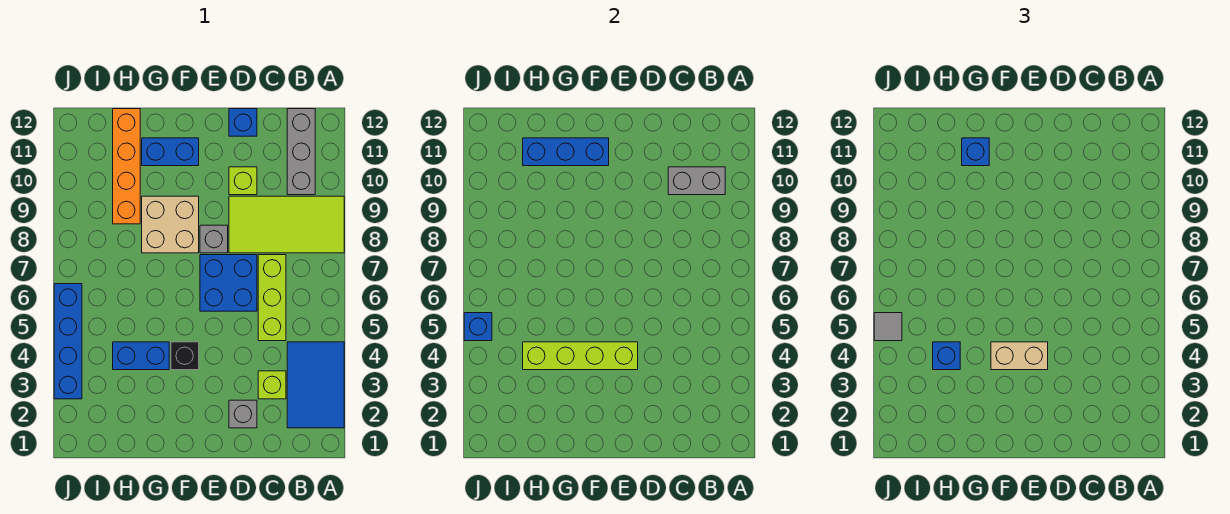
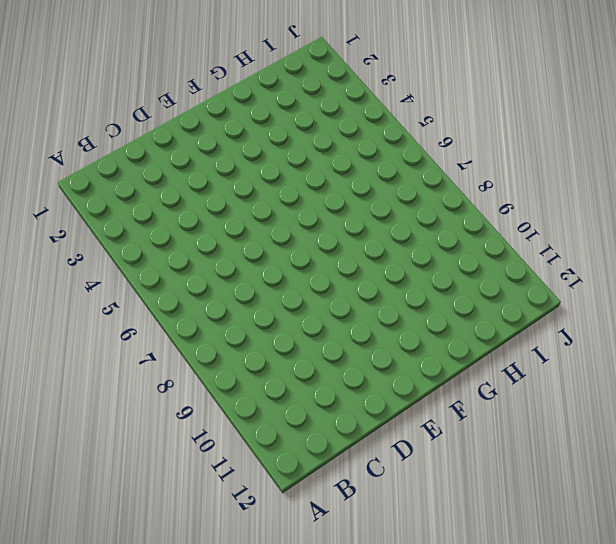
none -> blue 2x3 tile [287,342,344,428]
none -> lime 2x4 tile [229,196,344,253]
none -> grey 1x3 brick [287,109,315,195]

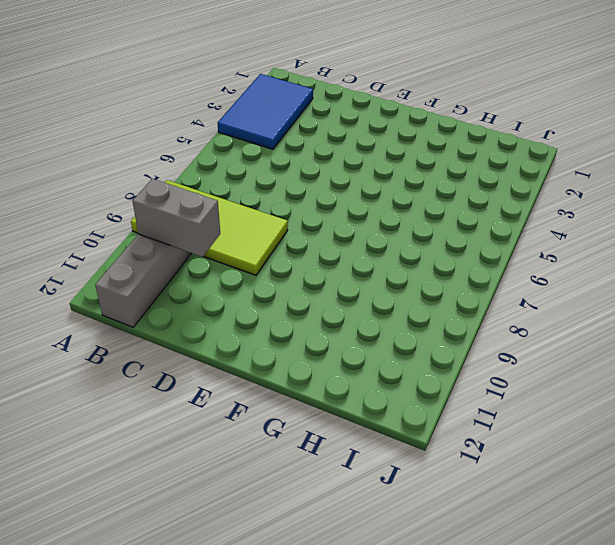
none -> lime 1x1 brick [258,371,286,399]
none -> lime 1x3 brick [258,255,286,341]
none -> grey 1x1 brick [229,400,257,428]

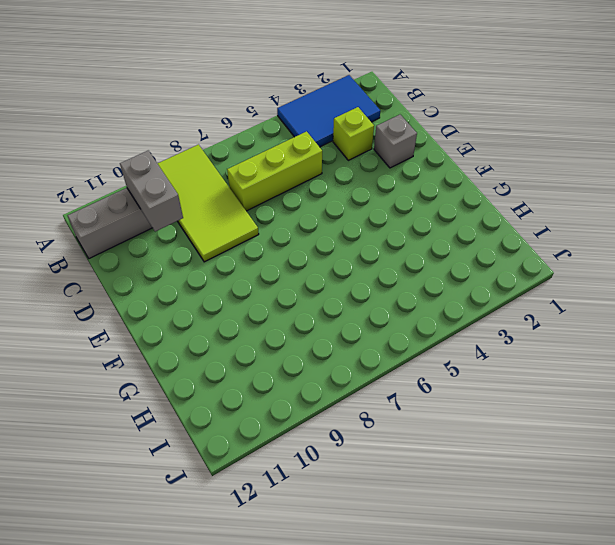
none -> blue 2x2 brick [200,255,257,311]
none -> lime 1x1 brick [229,167,257,195]
none -> blue 1x1 brick [229,109,257,136]

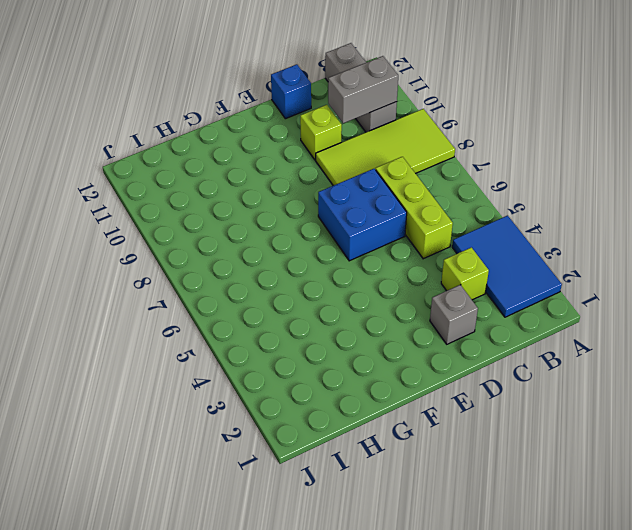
none -> grey 1x1 brick [200,225,228,253]
none -> black 1x1 brick [171,342,199,370]
none -> tan 2x2 brick [142,196,199,253]

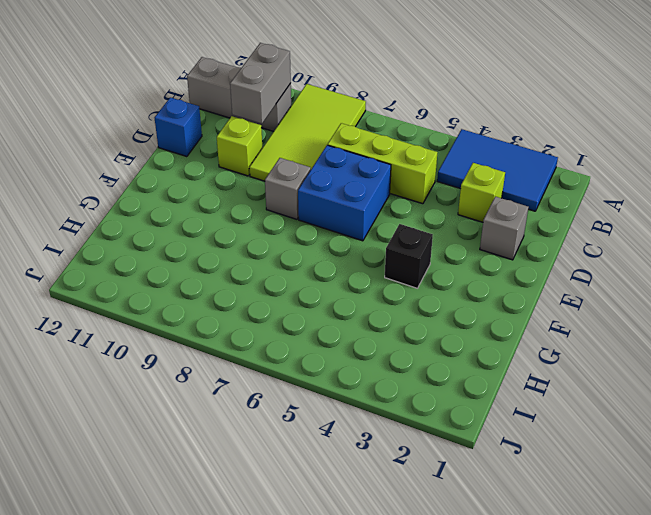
none -> tan 2x2 brick [142,196,199,253]
none -> blue 1x2 brick [142,138,199,166]
none -> blue 1x2 brick [113,342,169,370]

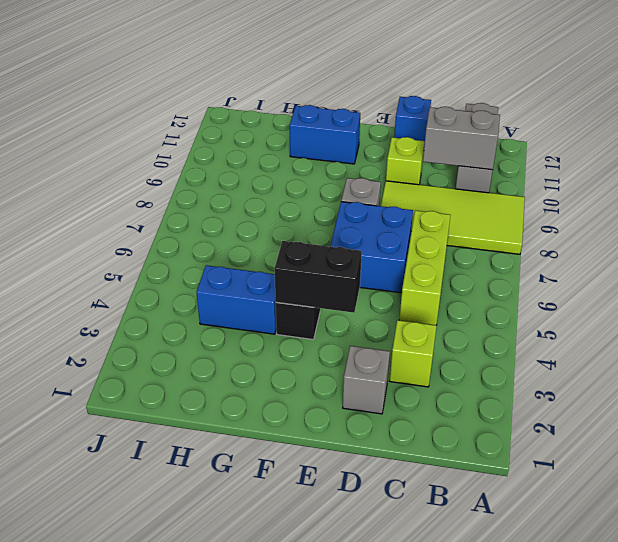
black 1x2 brick [274,241,362,313] -> lime 1x4 brick [523,342,638,370]
none -> blue 2x3 tile [287,342,344,428]
none -> tan 2x2 brick [142,196,199,253]
none -> orange 1x4 brick [113,109,140,224]

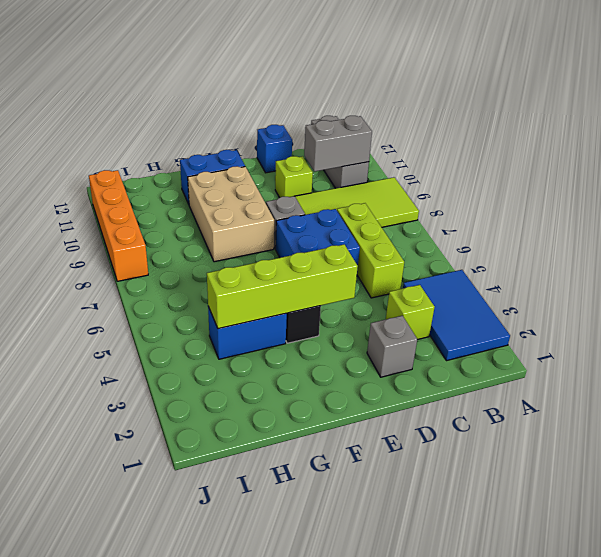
tan 2x3 brick [188,166,274,262] -> tan 2x2 brick [142,196,199,253]
orange 1x4 brick [89,170,148,281] -> orange 1x4 brick moved to [113,109,140,224]
none -> blue 1x4 brick [54,284,82,399]
none -> blue 1x3 brick [523,138,609,166]
none -> blue 1x1 brick [464,313,492,341]

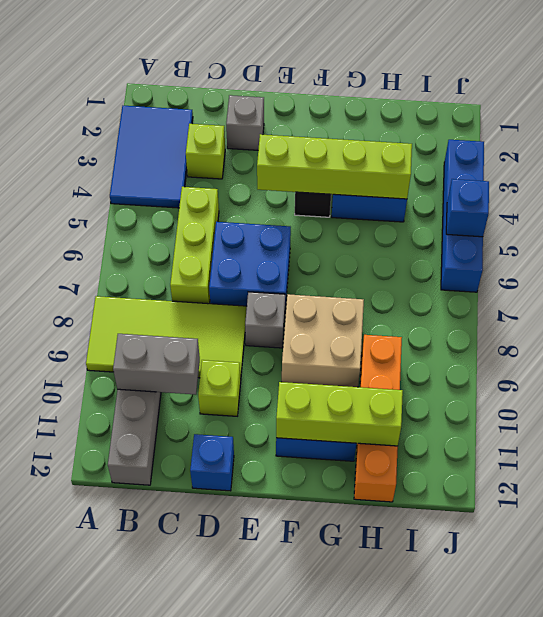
lime 1x3 brick [276,382,403,446] -> blue 1x3 brick [523,138,609,166]
none -> tan 1x2 brick [991,342,1048,370]
none -> blue 1x1 brick [962,138,989,166]
none -> blue 1x1 brick [933,342,960,370]

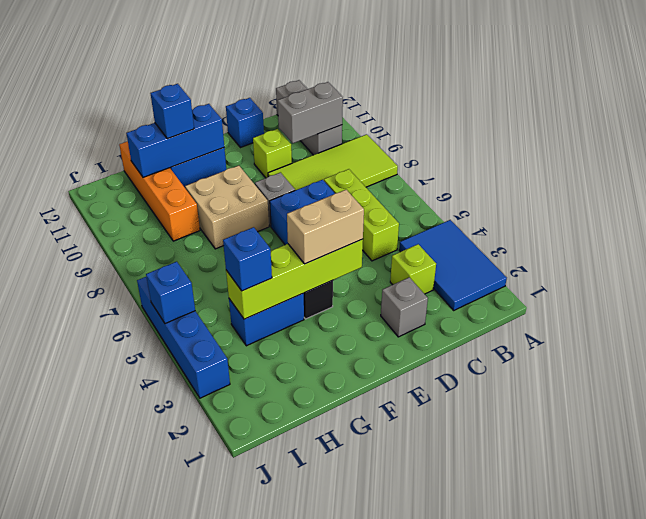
none -> grey 1x1 tile [874,313,902,341]

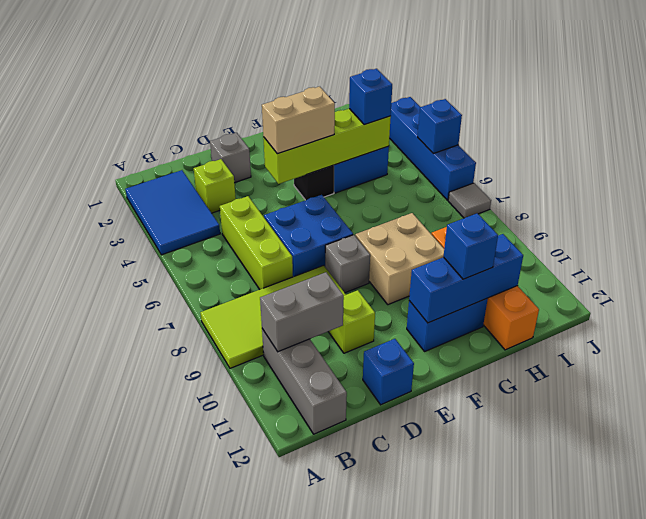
grey 1x1 tile [448,183,491,218] -> grey 1x1 tile moved to [874,313,902,341]

